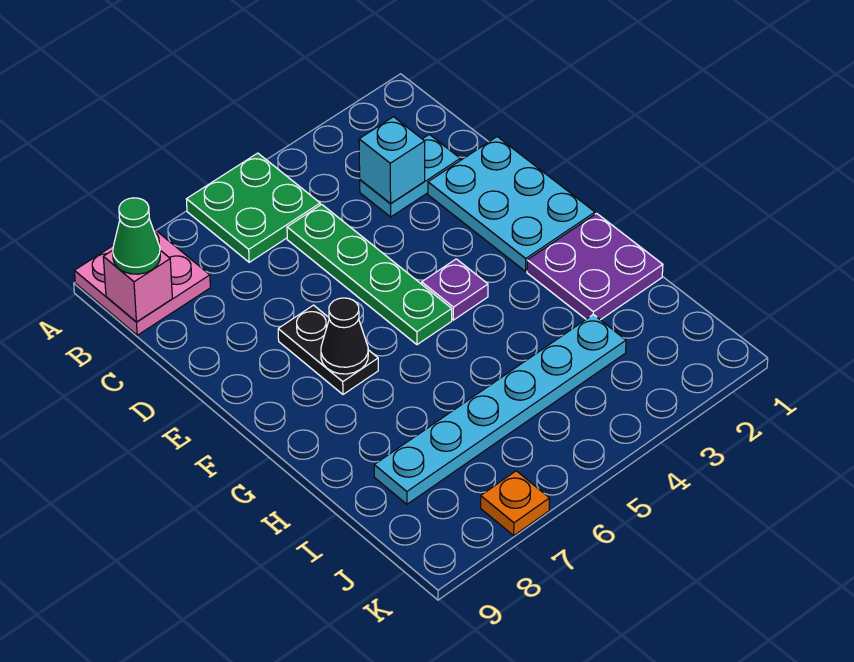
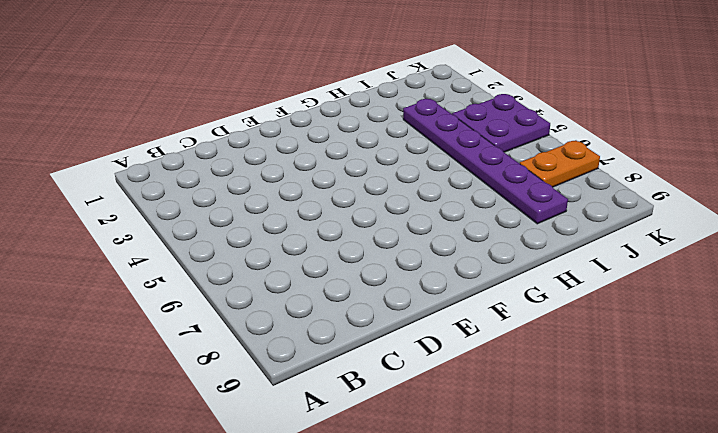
purple 1x6 plate [403,99,568,224] -> cyan 1x6 plate [374,314,626,504]
purple 2x2 plate [452,94,550,152] -> purple 2x2 plate moved to [527,213,663,320]
orange 1x2 plate [520,140,600,187] -> orange 1x1 plate [481,471,550,535]
none -> green 2x2 plate [186,153,320,262]
none -> pink 2x2 plate [75,228,210,335]
none -> cyan 1x2 plate [360,134,460,217]

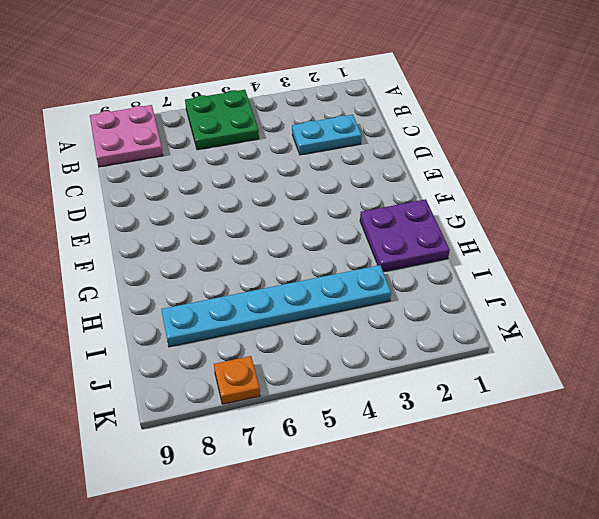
none -> green 1x4 plate [287,204,452,345]
none -> cyan 2x3 plate [428,137,595,271]
none -> black 1x2 plate [278,305,378,394]

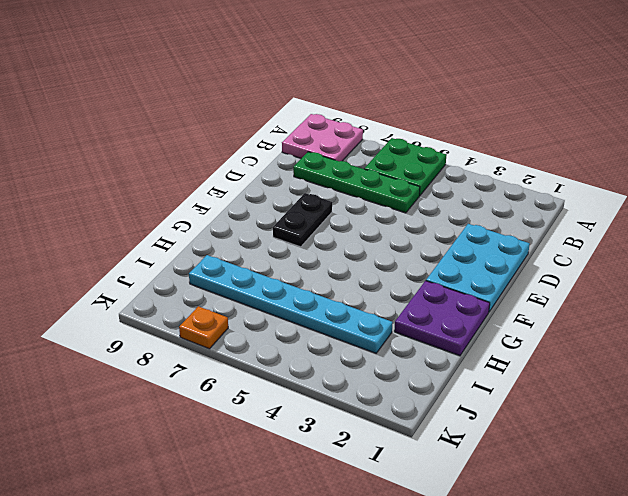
green 1x4 plate [293,152,420,213] -> green 1x4 plate turned to [287,204,452,345]
none -> cyan 1x2 plate [360,134,460,217]
none -> purple 1x1 plate [422,259,488,320]
none -> pink 1x1 brick [103,250,172,322]

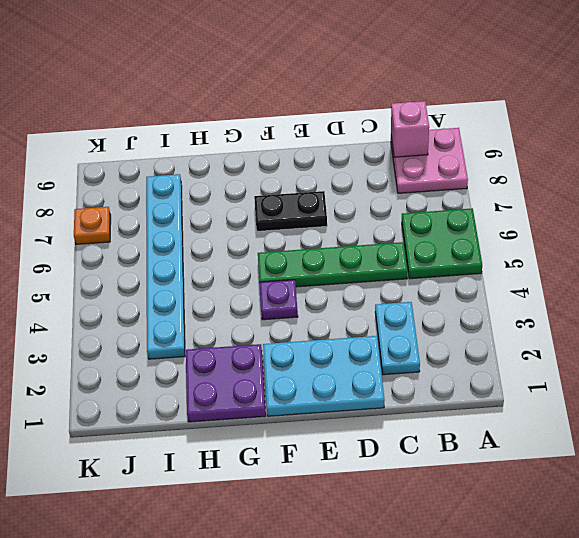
none -> cyan 1x1 brick [359,117,425,204]
none -> black 1x1 cone [321,298,368,374]
none -> green 1x1 cone [113,198,160,274]

